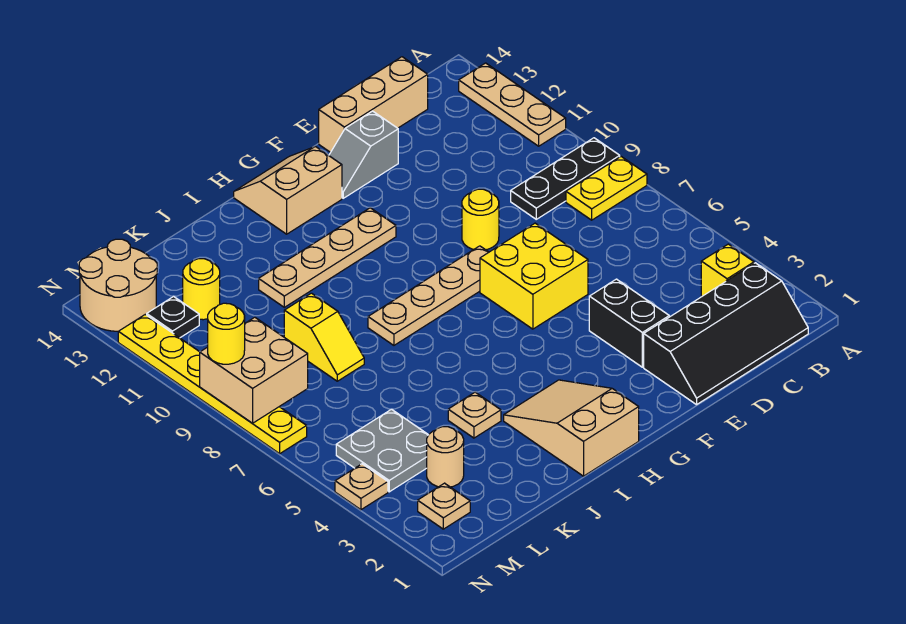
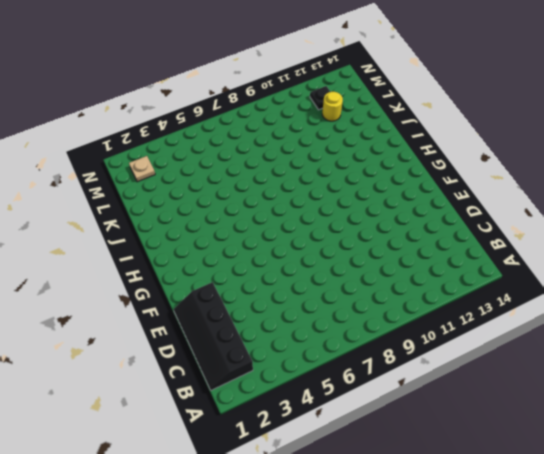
none -> yellow 1x2 plate [566,157,647,220]
none -> black 1x3 plate [511,138,620,219]
none -> tan 1x3 plate [459,63,566,146]

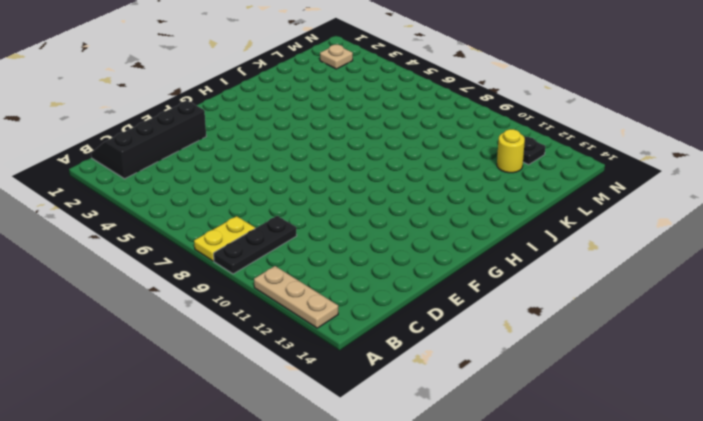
none -> yellow 1x1 brick [701,244,754,296]
none -> tan 1x3 brick [319,57,428,152]
none -> black 1x2 brick [589,279,669,367]

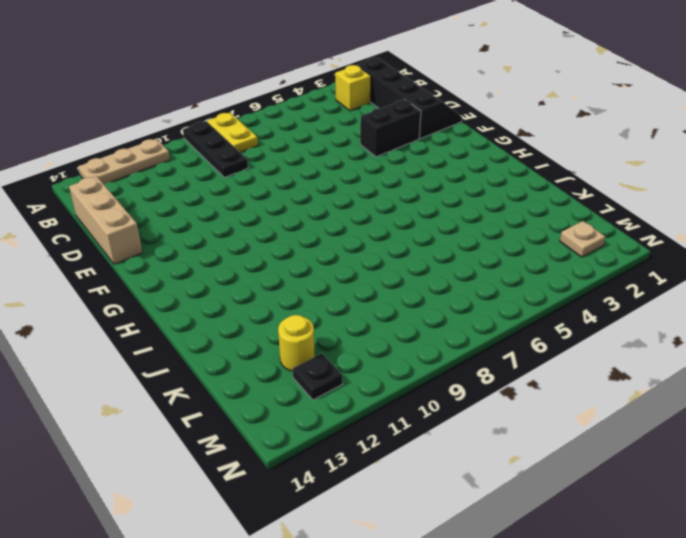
none -> yellow 2x2 brick [480,223,588,329]
none -> yellow 1x1 round brick [462,189,499,250]
none -> grey 1x2 slope [329,111,398,198]

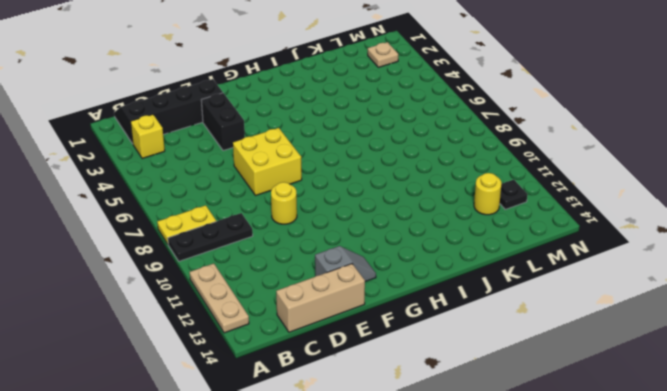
none -> tan 1x4 plate [368,246,489,345]
none -> tan 1x4 plate [259,208,396,307]
none -> tan 2x2 slope [234,146,342,234]

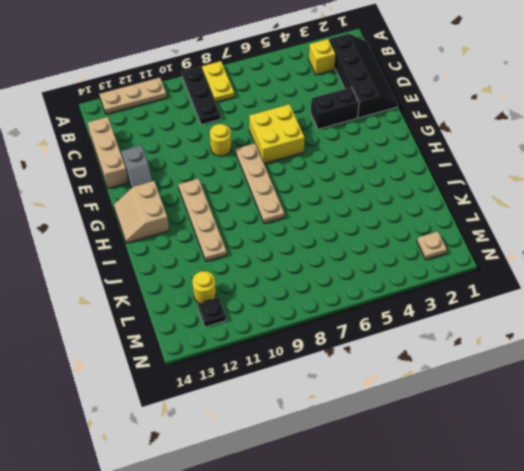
none -> tan 2x3 slope [504,380,639,476]
none -> tan 1x1 plate [448,392,501,438]
none -> yellow 1x2 slope [284,293,364,381]

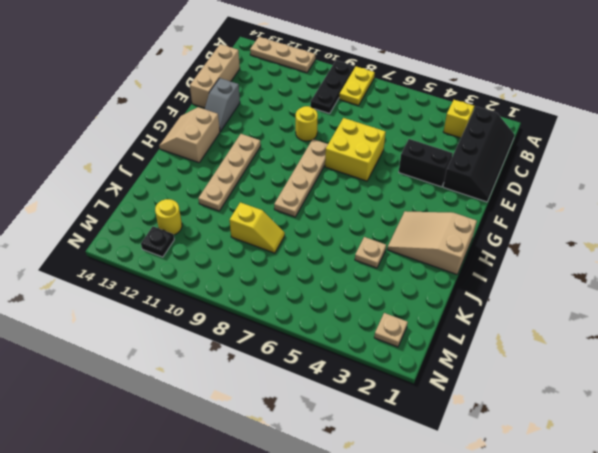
none -> tan 1x1 round brick [427,427,464,487]
none -> grey 2x2 plate [336,409,428,492]
none -> tan 2x2 round brick [79,239,157,331]

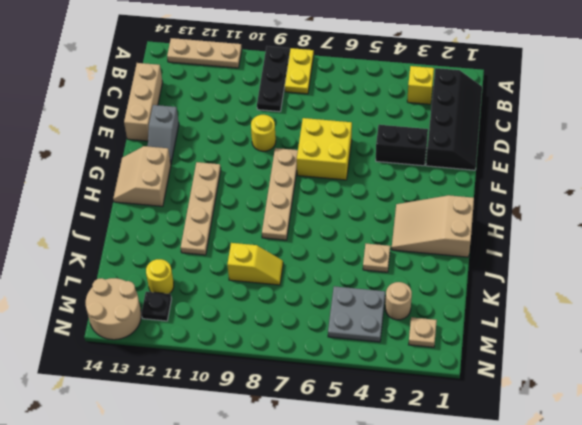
none -> tan 1x1 plate [335,464,388,510]
none -> yellow 1x6 plate [118,314,307,454]
none -> tan 2x2 brick [200,317,308,423]

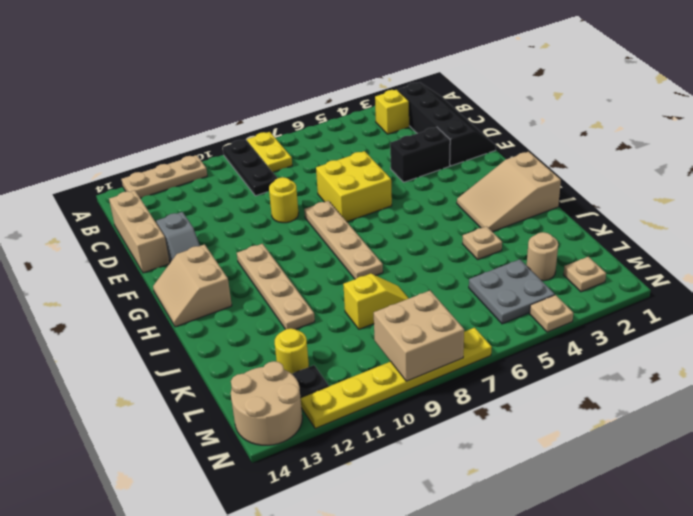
none -> yellow 1x1 round brick [208,303,245,364]

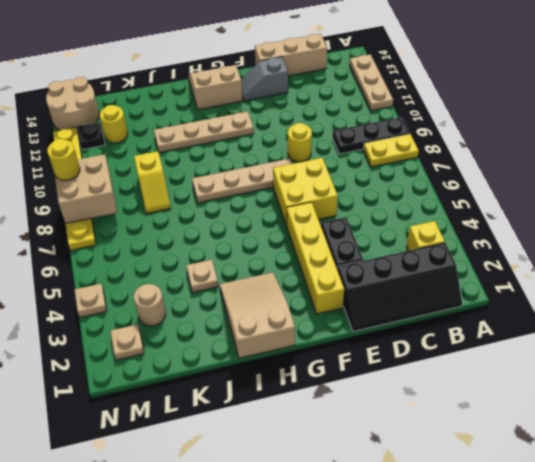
yellow 1x4 brick [286,202,344,314] -> none
none -> grey 2x2 plate [336,409,428,492]

